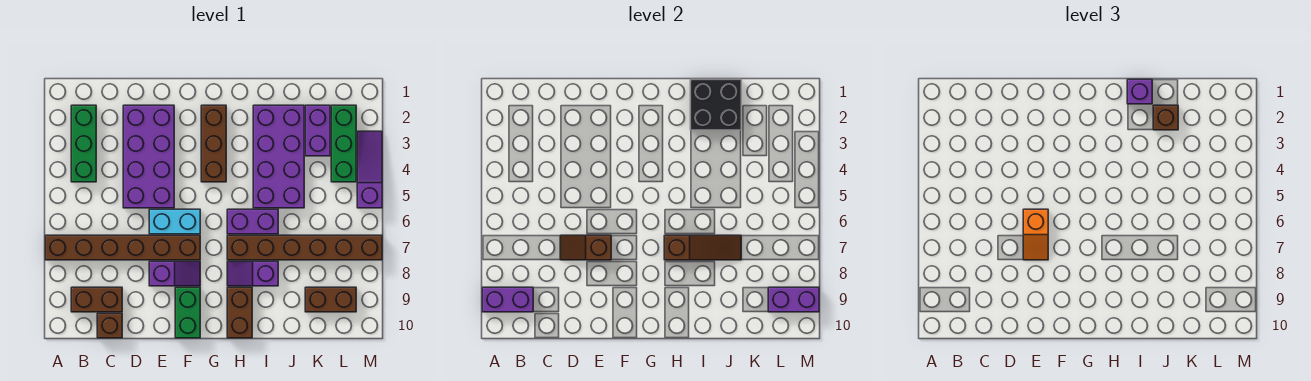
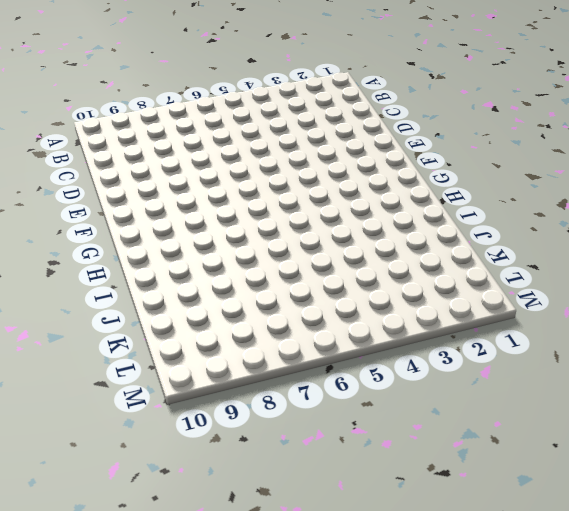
none -> brown 1x6 brick [45,235,200,260]
none -> green 1x3 brick [71,105,96,182]
none -> brown 1x2 brick [71,287,122,312]

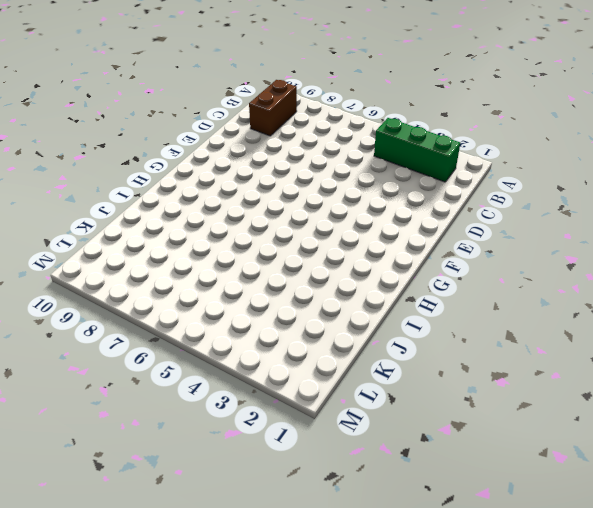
none -> brown 1x6 brick [45,235,200,260]
none -> brown 1x1 brick [97,313,122,338]
none -> purple 2x4 brick [123,105,174,208]

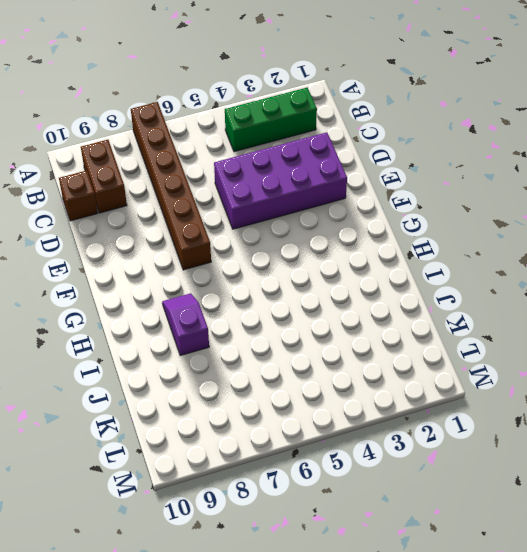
none -> cyan 1x2 brick [149,209,200,234]
none -> purple 1x2 slope [149,261,200,286]
none -> green 1x2 brick [175,287,200,338]

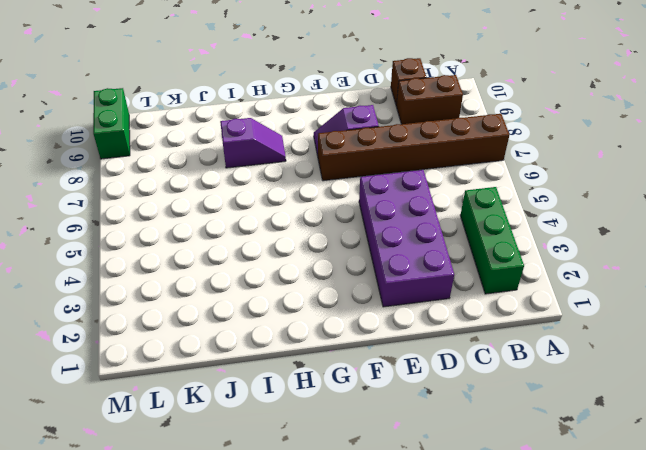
green 1x2 brick [93,88,130,159] -> green 1x2 brick moved to [175,287,200,338]
none -> cyan 1x2 brick [149,209,200,234]
none -> brown 1x3 brick [201,105,226,182]
none -> purple 1x2 brick [227,209,278,234]

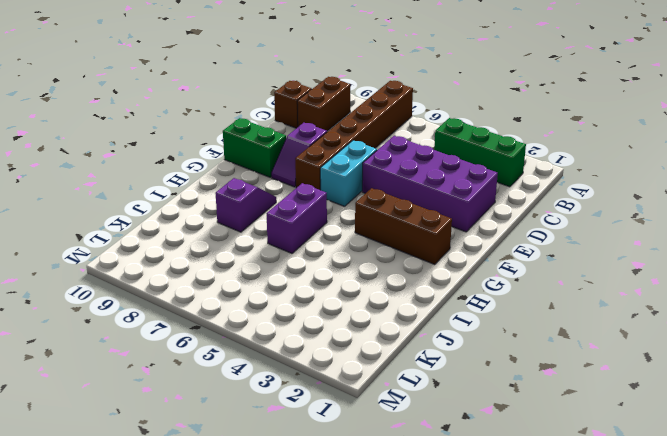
none -> brown 1x6 brick [227,235,382,260]
none -> brown 1x2 brick [227,287,252,338]
none -> purple 2x4 brick [253,105,304,208]

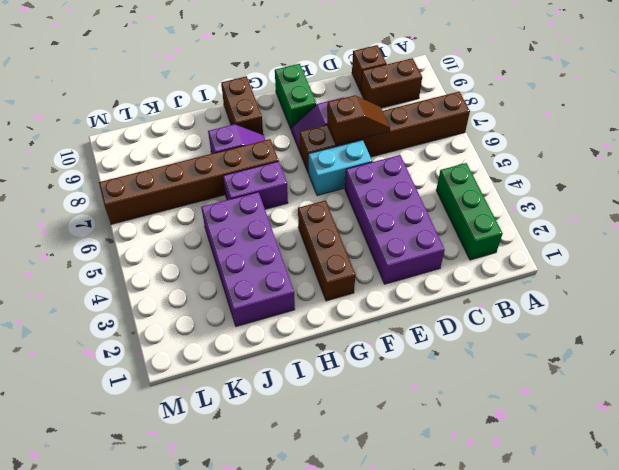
none -> purple 1x2 brick [305,105,330,156]
none -> brown 1x2 brick [305,287,356,312]
none -> green 1x3 brick [331,105,356,182]

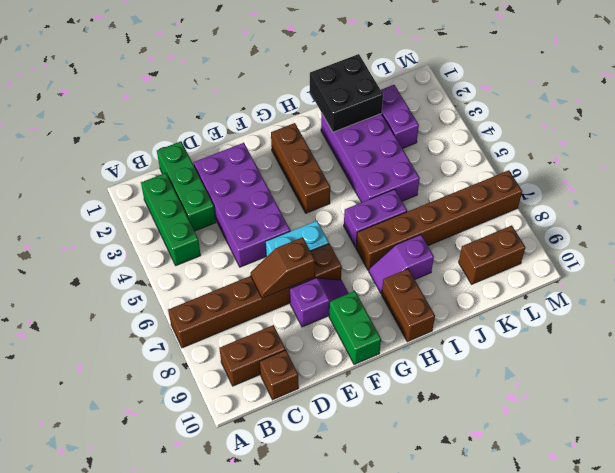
green 1x3 brick [157,141,216,231] -> green 1x3 brick moved to [331,105,356,182]
none -> purple 1x3 slope [357,131,382,208]
none -> purple 1x2 brick [482,287,533,312]
none -> brown 1x3 slope [664,235,741,260]

